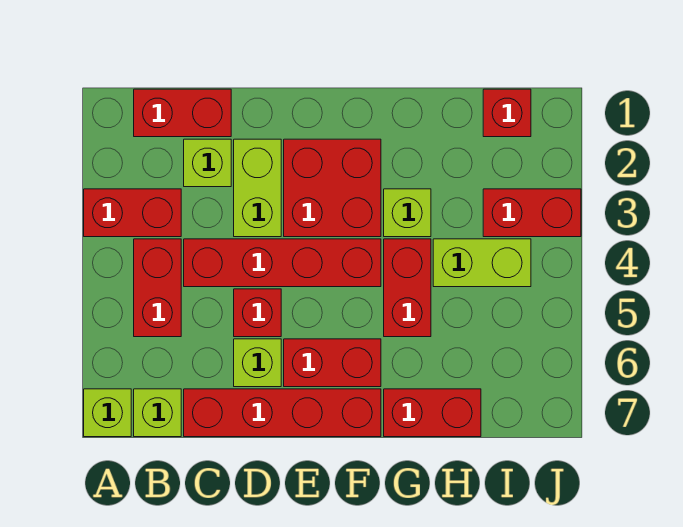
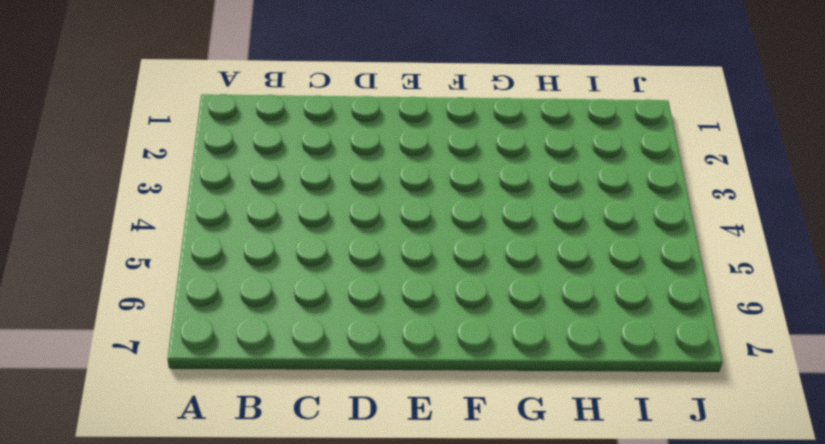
none -> red 1x2 brick [84,189,181,237]
none -> lime 1x1 brick [84,389,131,437]
none -> red 1x2 brick [134,89,231,137]

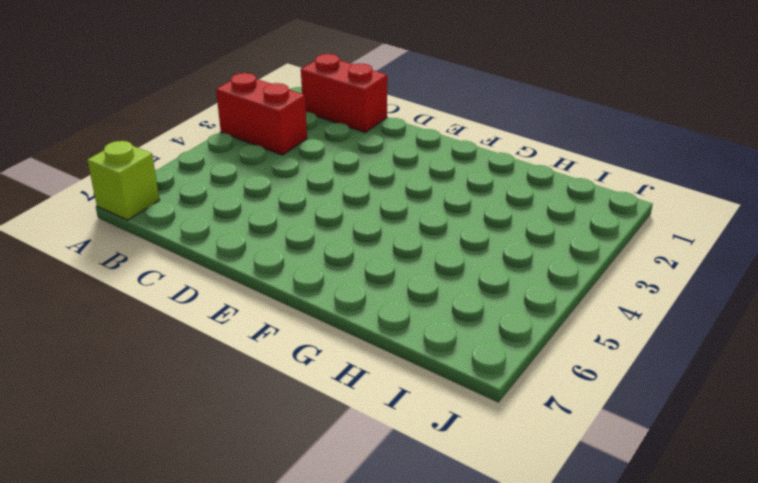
none -> red 1x2 brick [134,239,181,337]
none -> lime 1x1 brick [134,389,181,437]
none -> lime 1x1 brick [184,139,231,187]

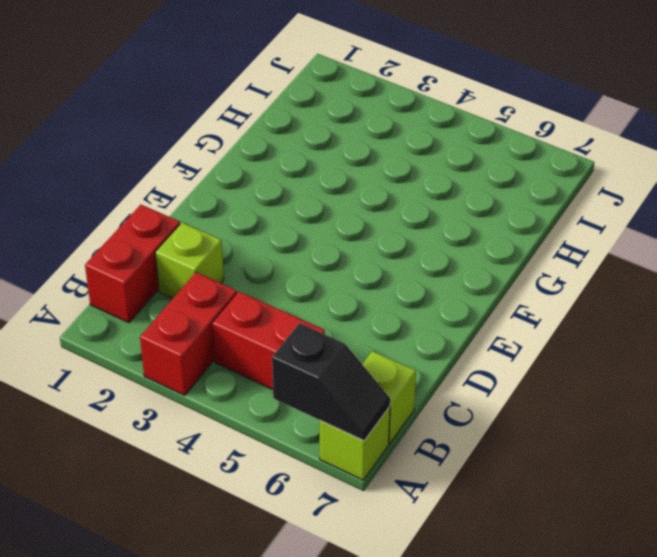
black 1x2 slope [272,323,390,441] -> none
none -> red 1x4 brick [184,239,381,287]
none -> red 1x4 brick [184,389,381,437]
none -> lime 1x2 brick [234,139,281,237]

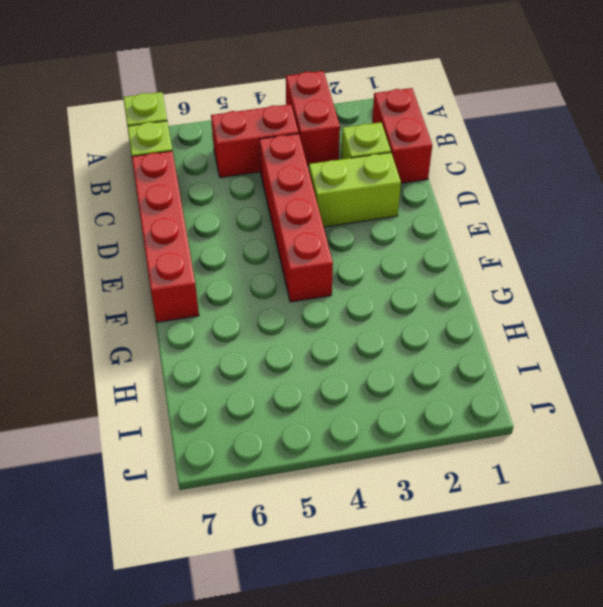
none -> red 1x1 brick [234,289,281,337]
none -> lime 1x1 brick [234,339,281,387]
none -> red 2x2 brick [284,139,381,237]

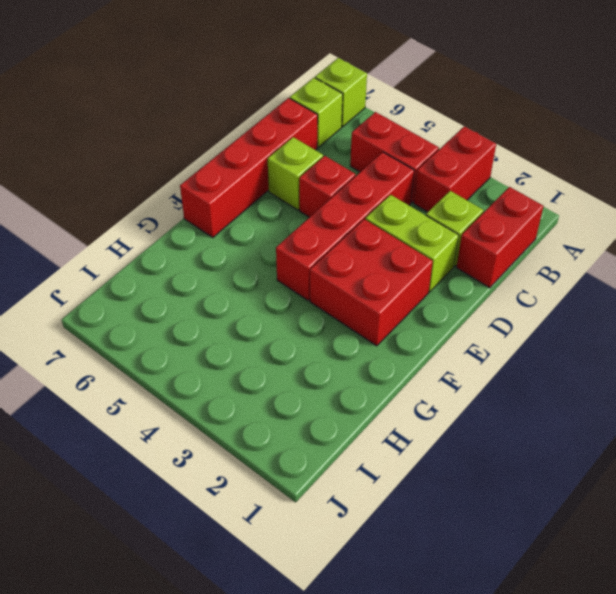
none -> red 1x2 brick [284,339,381,387]
none -> lime 1x1 brick [384,189,431,237]
none -> red 1x2 brick [384,239,431,337]

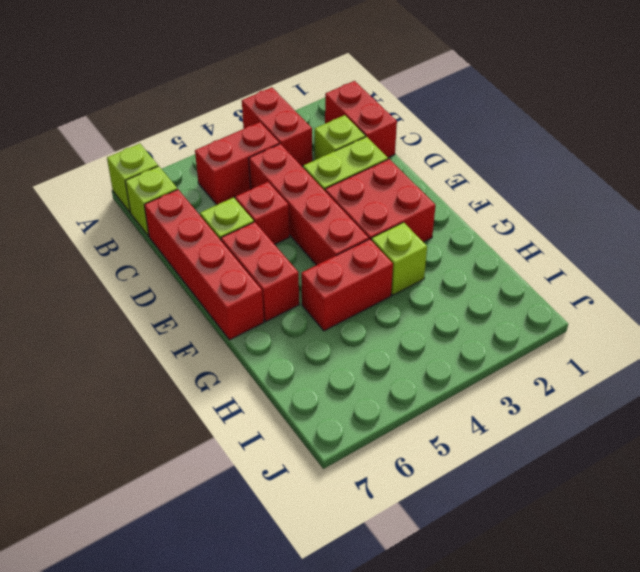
none -> red 1x2 brick [384,389,481,437]
none -> lime 1x2 brick [433,239,531,287]
none -> red 1x1 brick [483,89,531,137]

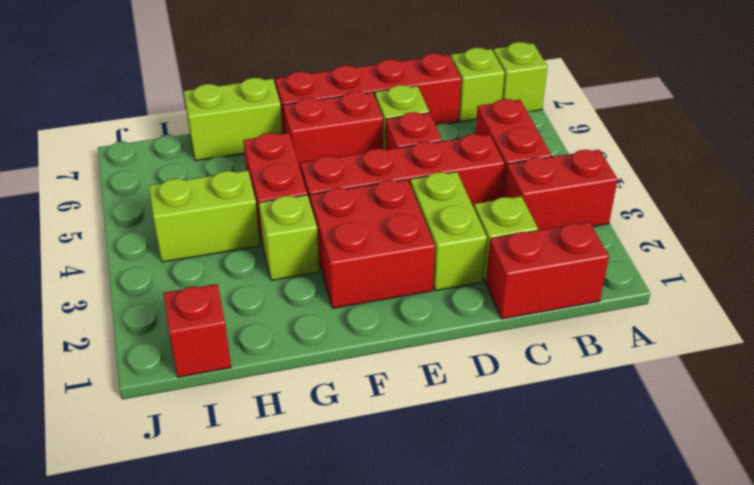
lime 1x2 brick [184,78,283,161] -> red 1x2 brick [384,389,481,437]
none -> red 1x2 brick [483,189,581,237]

